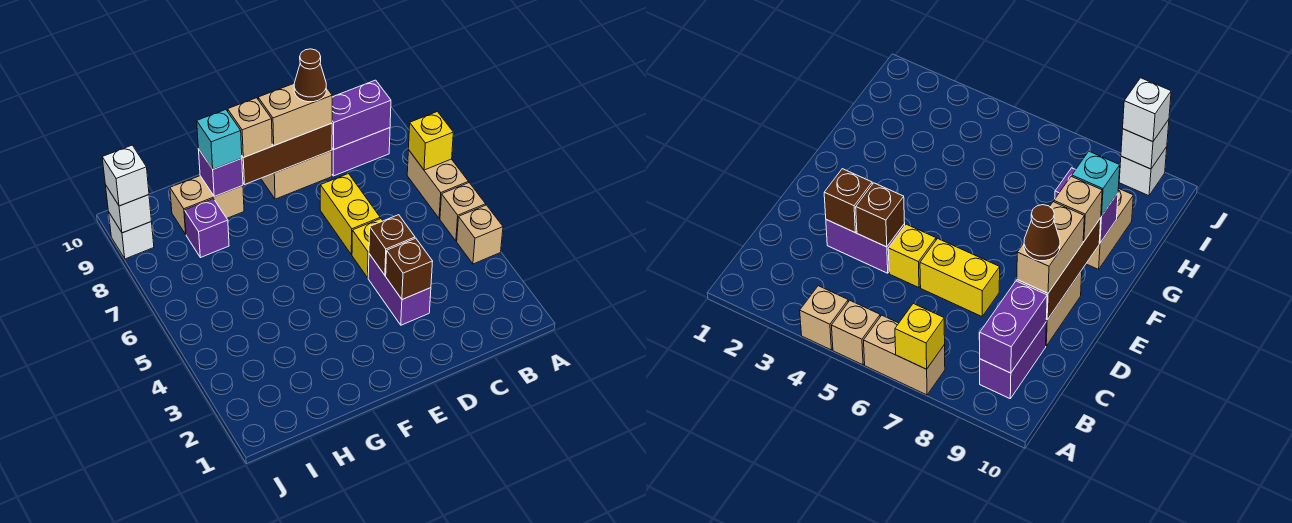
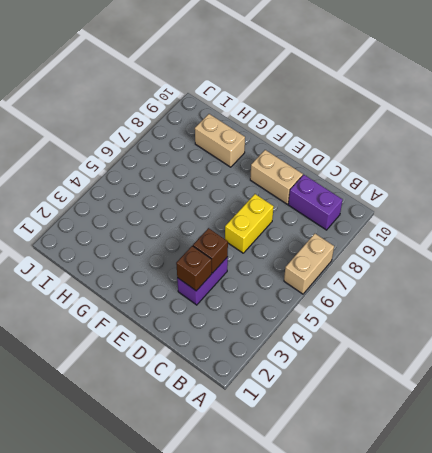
none -> tan 1x1 brick [457,205,503,264]
none -> tan 1x1 brick [440,183,486,241]
none -> yellow 1x1 brick [352,218,383,278]

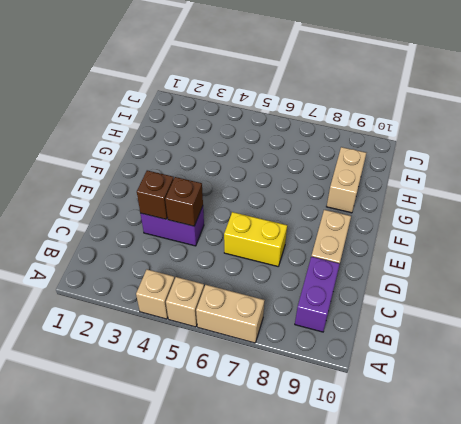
none -> yellow 1x1 brick [352,218,383,278]
none -> purple 1x1 brick [185,199,229,258]
none -> white 1x1 brick [109,213,154,259]

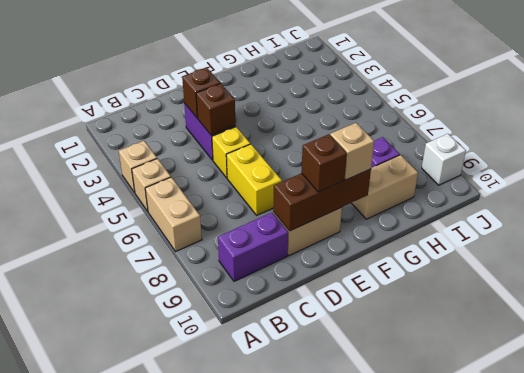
brown 1x1 brick [301,134,347,192] -> tan 1x2 brick [258,84,332,146]
none -> yellow 1x1 brick [408,112,453,170]
none -> purple 1x2 brick [332,80,391,150]
none -> purple 1x1 brick [199,150,243,197]

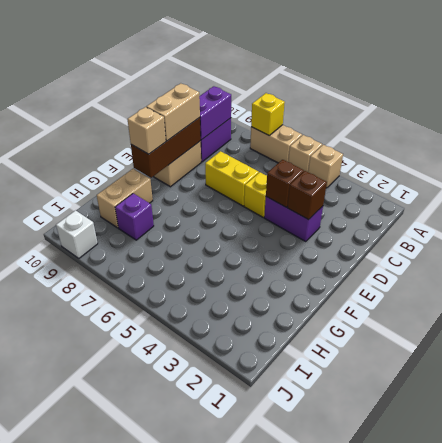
none -> purple 1x1 brick [199,150,243,197]
none -> white 1x1 brick [106,186,151,233]
none -> cyan 1x1 brick [197,110,242,169]

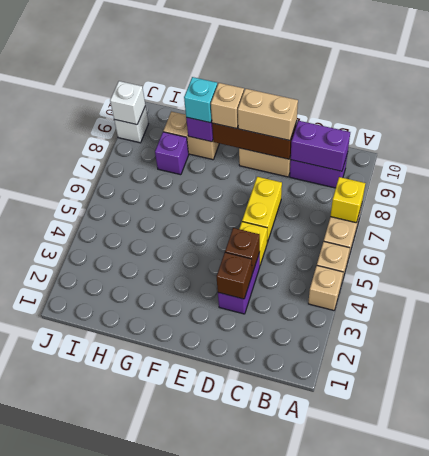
none -> white 1x1 brick [102,145,149,206]
none -> brown 1x1 cone [294,49,326,102]

